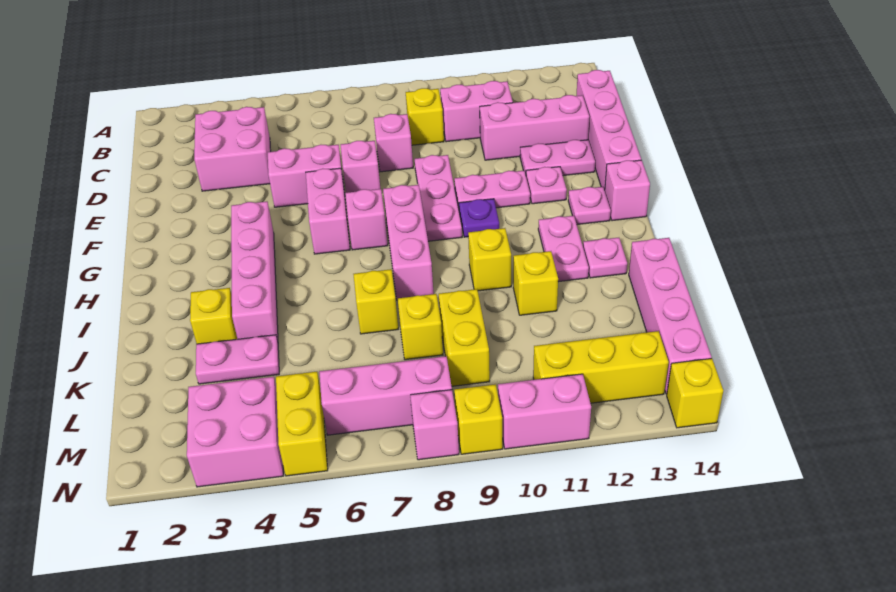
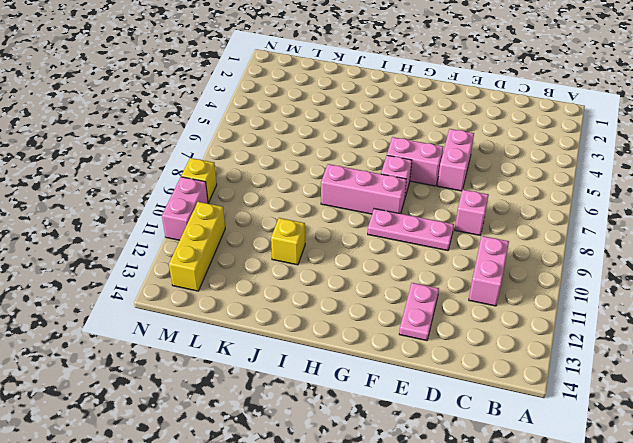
none -> pink 2x2 brick [194,107,271,191]
none -> yellow 1x1 brick [406,88,444,145]
none -> pink 1x4 brick [576,70,641,190]
none -> pink 1x3 brick [480,95,589,160]

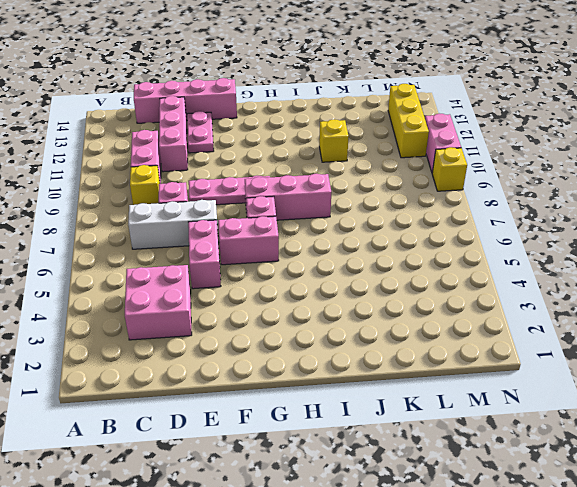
white 1x3 brick [128,200,218,249] -> pink 1x1 brick [341,141,380,193]
none -> pink 1x2 plate [454,171,530,209]
none -> pink 1x1 plate [526,167,567,204]
none -> pink 1x4 brick [231,201,278,341]
none -> purple 1x1 plate [459,199,499,237]

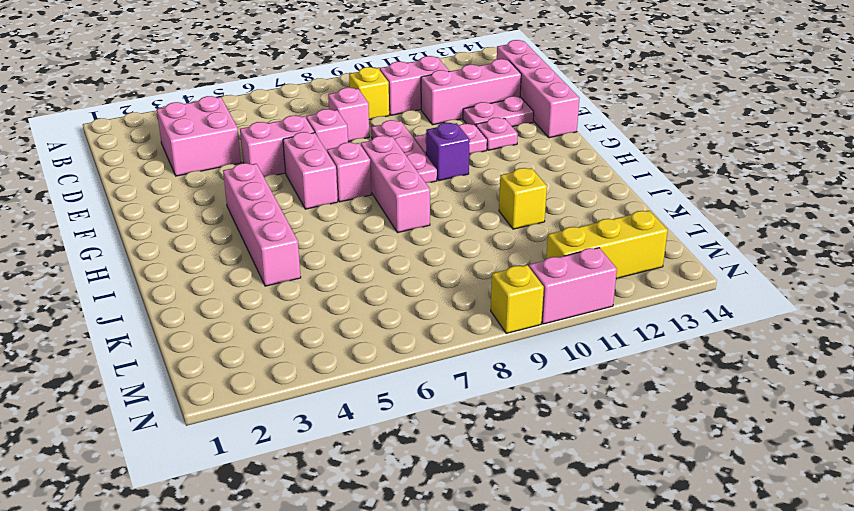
purple 1x1 brick [426,123,470,181] -> purple 1x1 plate [459,199,499,237]
none -> pink 1x1 plate [568,187,611,224]
none -> pink 1x1 brick [605,160,650,221]
none -> pink 1x2 plate [538,216,589,282]
none -> yellow 1x1 brick [468,228,511,291]

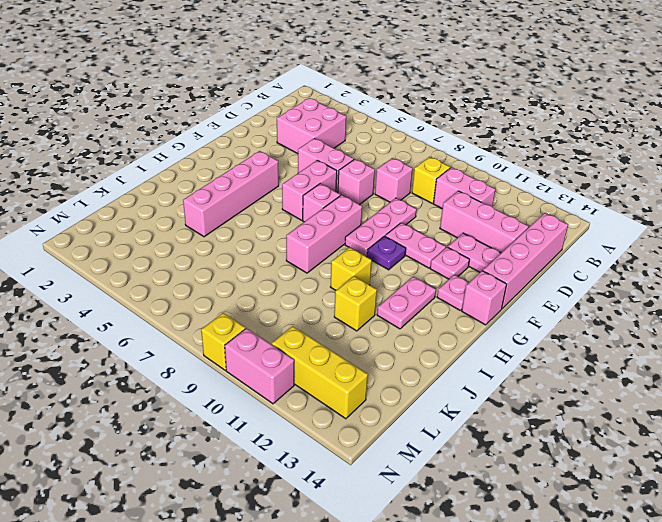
none -> pink 1x1 plate [583,238,627,278]
none -> yellow 1x1 brick [190,288,237,344]
none -> yellow 1x1 brick [353,269,398,334]
none -> pink 1x4 brick [629,238,711,394]

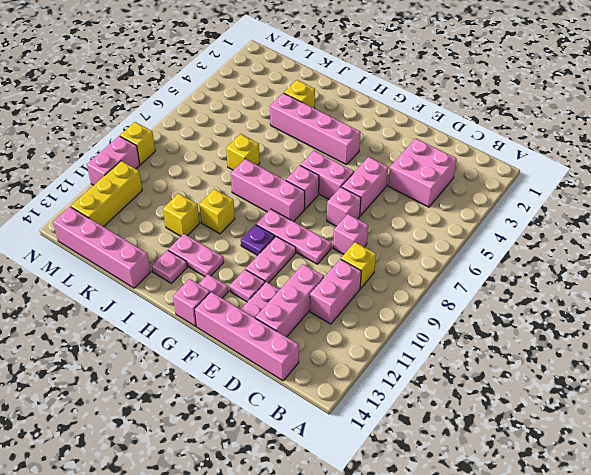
none -> pink 1x2 plate [196,335,279,384]
none -> yellow 1x1 brick [398,294,443,360]
none -> yellow 1x2 brick [439,289,490,386]
none -> pink 2x2 brick [187,377,283,487]

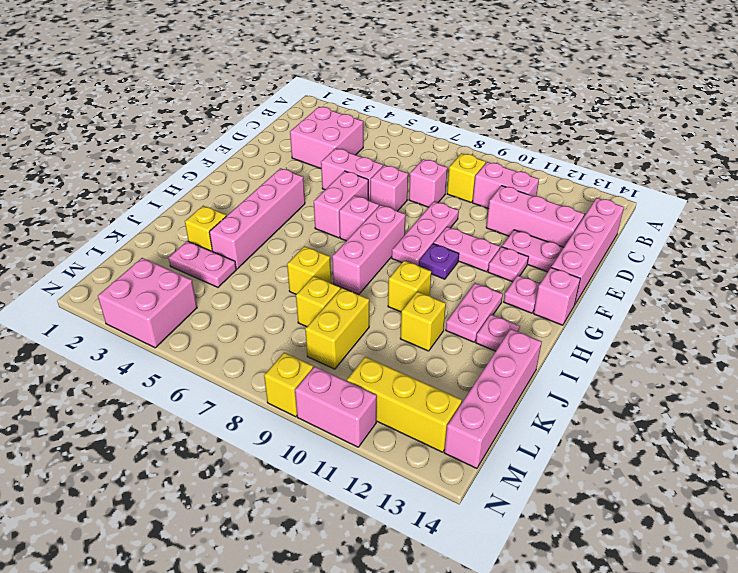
none -> yellow 1x2 brick [276,372,328,476]
none -> pink 1x3 brick [319,356,452,435]
none -> pink 1x1 brick [410,390,459,460]
none -> yellow 1x1 brick [667,358,723,428]

